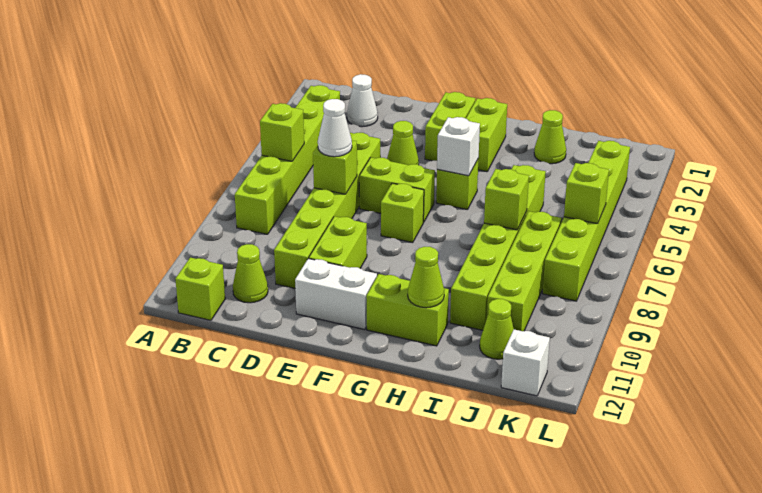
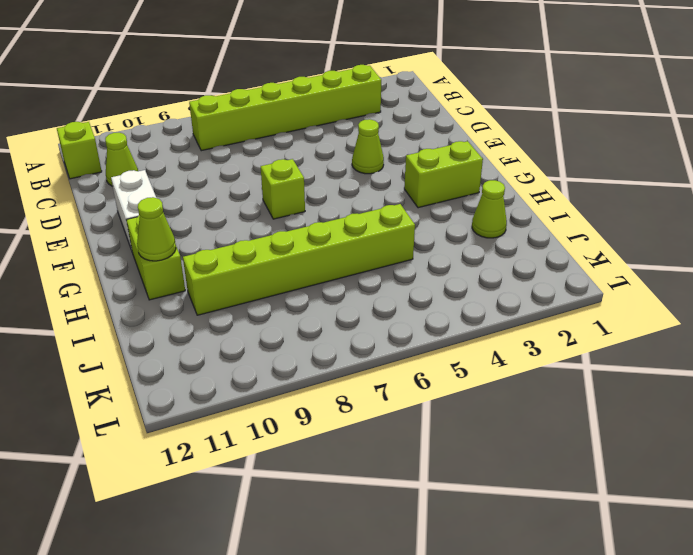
none -> white 1x1 cone [347,74,378,127]
none -> lime 1x6 brick [274,133,380,288]
none -> lime 1x2 brick [359,158,435,222]

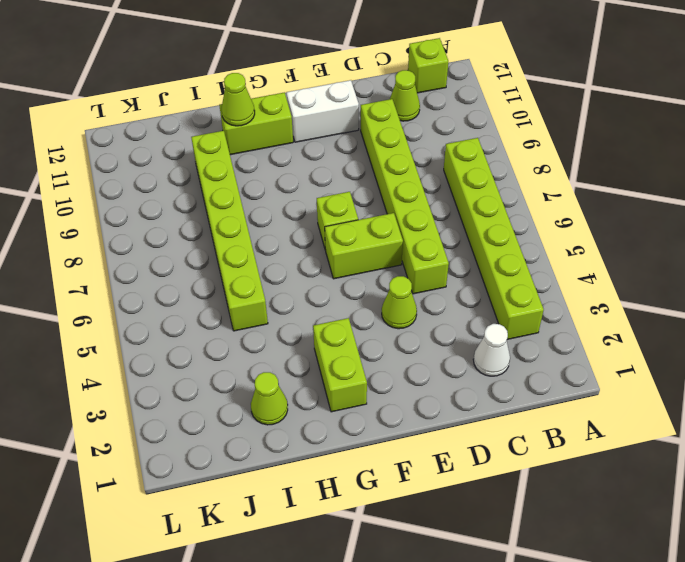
none -> lime 1x2 brick [309,216,367,268]
none -> lime 1x2 brick [425,92,476,161]
none -> lime 1x1 brick [436,160,478,210]

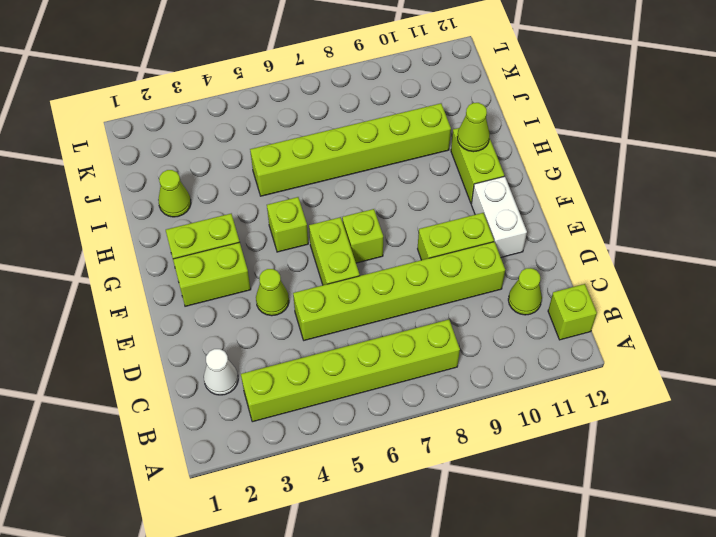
none -> lime 1x4 brick [487,211,562,331]
none -> lime 1x1 cone [480,299,514,359]
none -> lime 1x6 brick [543,141,630,301]

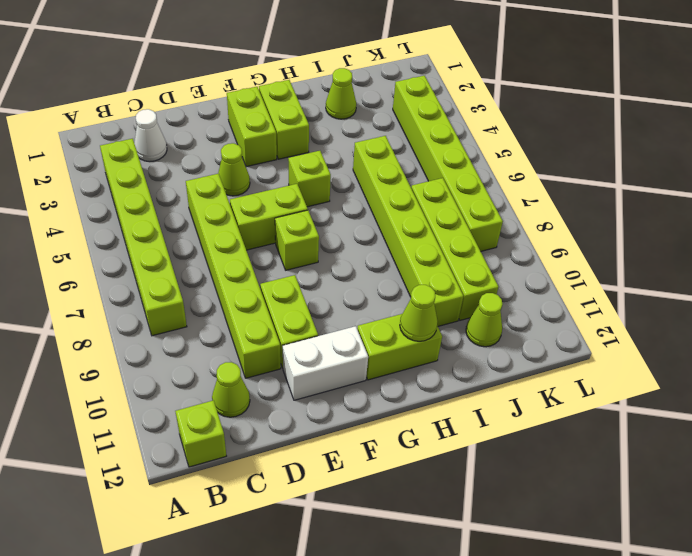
none -> white 1x1 brick [501,330,550,396]
none -> lime 1x1 brick [260,103,304,161]
none -> lime 1x1 brick [313,140,357,194]

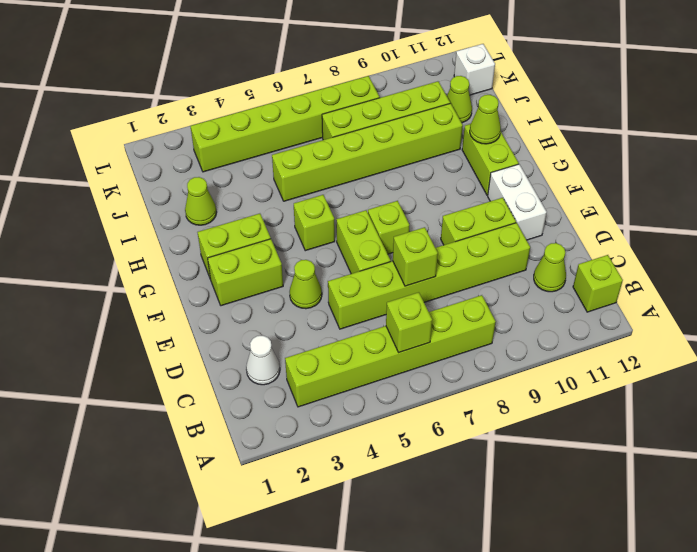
none -> white 1x1 brick [437,117,480,176]
none -> lime 1x1 brick [484,169,529,230]
none -> lime 1x1 brick [564,163,609,224]

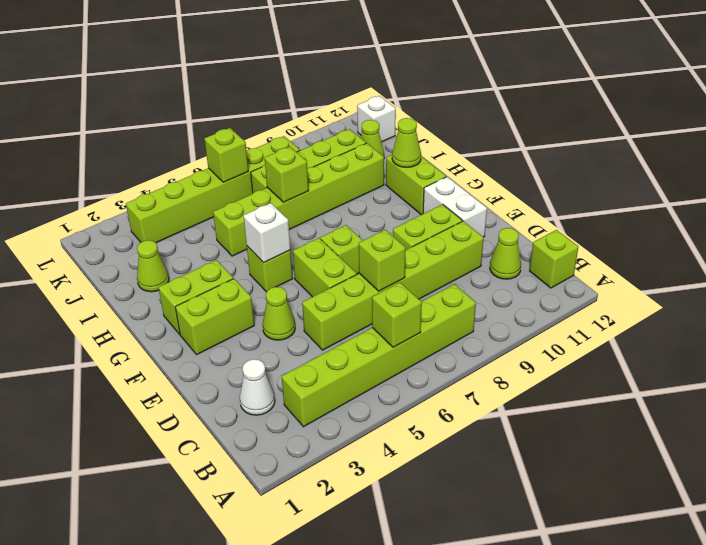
none -> white 1x1 cone [318,99,352,157]

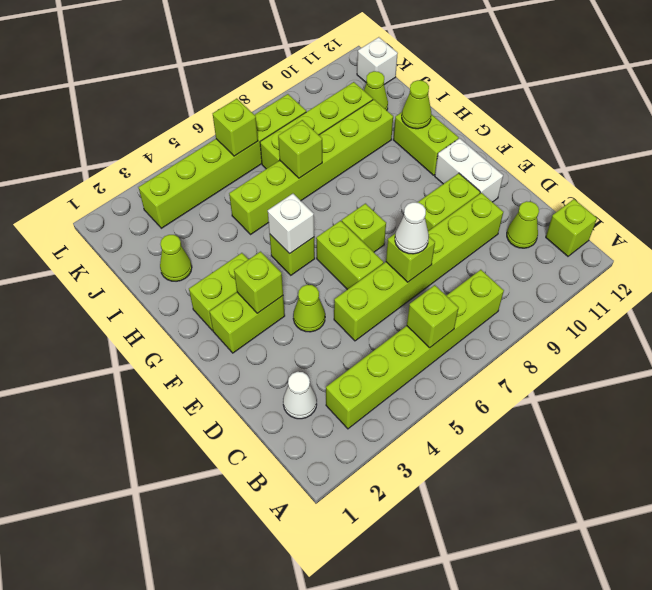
lime 1x1 brick [234,252,283,313] -> none

